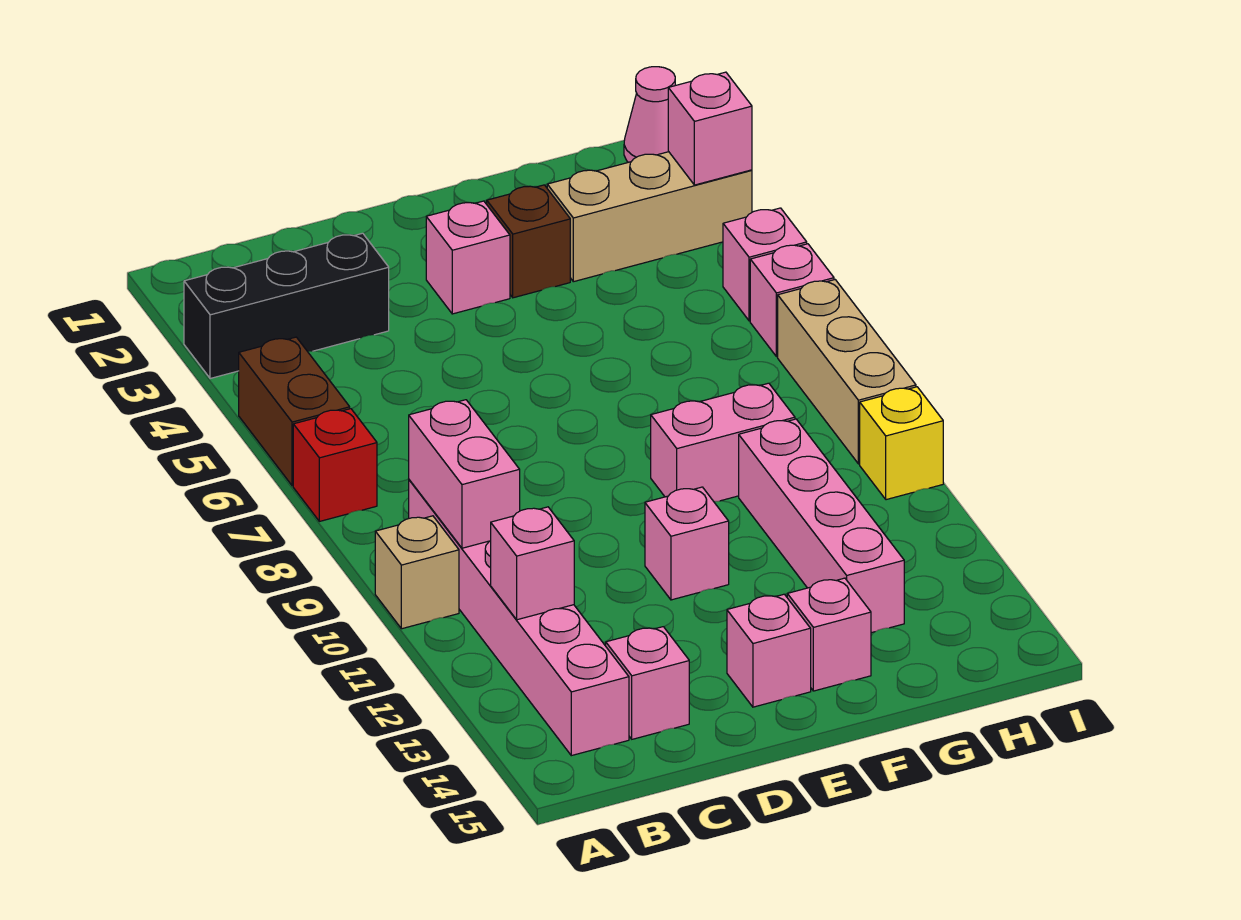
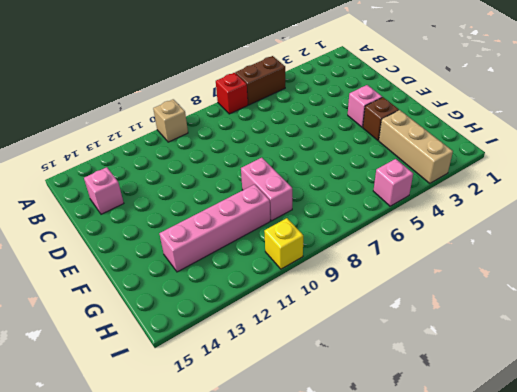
none -> black 1x3 brick [184,233,389,379]
none -> pink 1x6 brick [409,480,629,756]
none -> pink 1x1 brick [645,487,729,600]

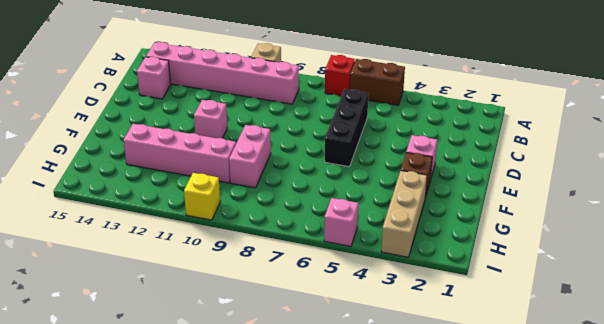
black 1x3 brick [325,89,368,167] -> black 1x3 brick moved to [184,233,389,379]
none -> pink 1x1 brick [727,594,811,707]
none -> pink 1x1 brick [787,578,871,691]
none -> pink 1x1 cone [624,67,675,162]

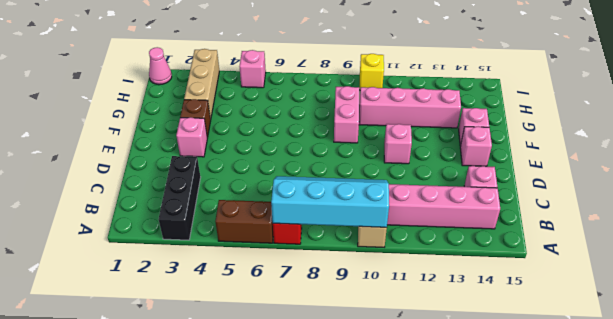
cyan 2x4 slope [271,176,389,228] -> pink 1x2 brick [409,400,520,548]
none -> pink 1x1 brick [750,244,834,357]
none -> tan 1x3 brick [778,280,916,464]
none -> pink 1x1 brick [491,507,574,620]

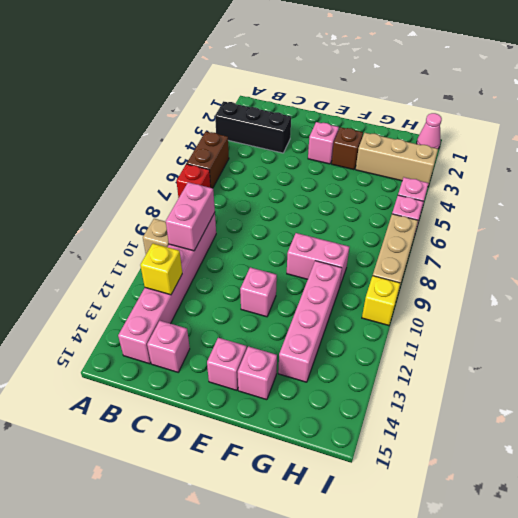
yellow 1x1 brick [140,244,182,295] -> pink 1x1 brick [491,507,574,620]
none -> pink 1x1 brick [668,72,752,185]

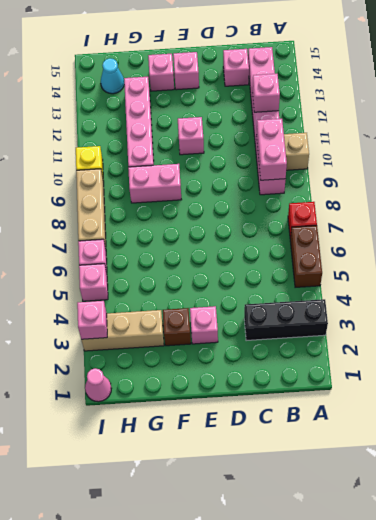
cyan 1x1 cone [101,58,124,94] -> none

